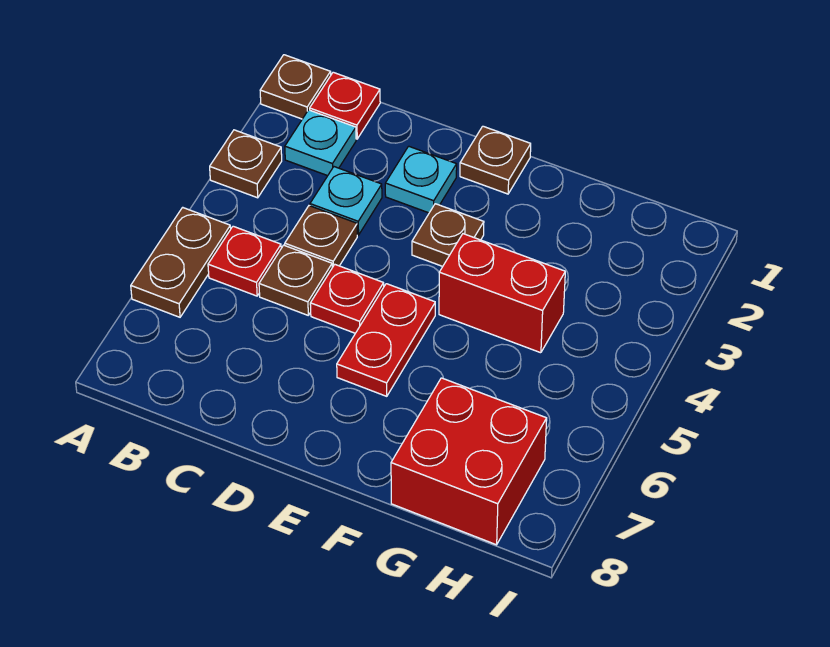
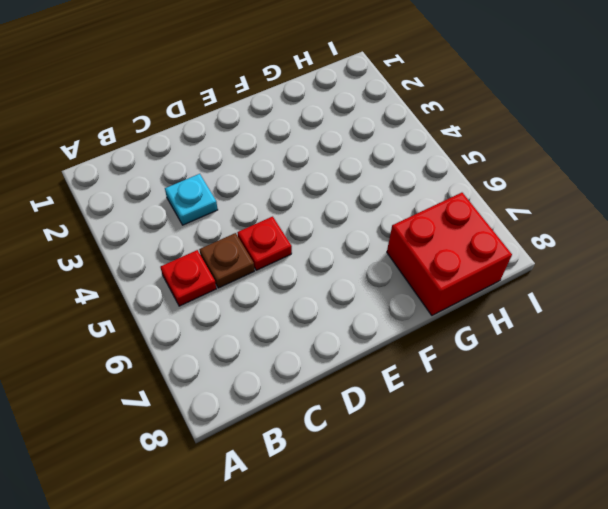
none -> brown 1x1 plate [260,55,331,119]
none -> brown 1x1 plate [210,130,282,198]
none -> brown 1x2 plate [131,207,231,317]

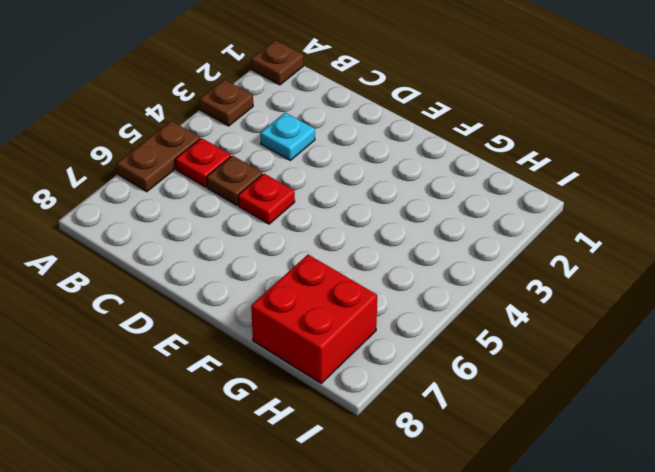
none -> red 1x1 plate [310,72,380,139]
none -> cyan 1x1 plate [285,110,356,176]
none -> brown 1x1 plate [285,206,357,267]

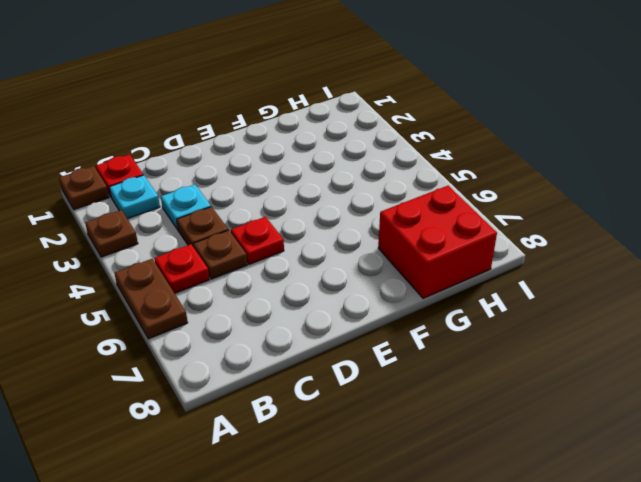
none -> cyan 1x1 plate [385,146,457,213]
none -> brown 1x1 plate [460,126,531,194]
none -> brown 1x1 plate [412,204,484,266]

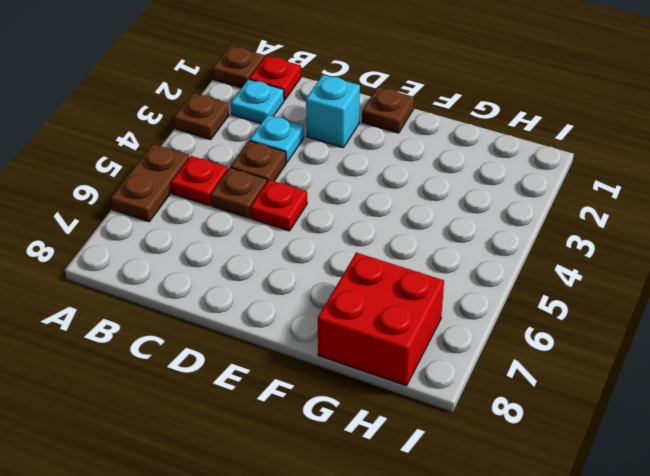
cyan 1x1 brick [306,75,360,148] -> cyan 1x1 plate [385,146,457,213]
none -> brown 1x1 plate [412,204,484,266]
none -> red 1x2 plate [337,284,435,396]
none -> red 1x2 brick [439,234,565,353]

